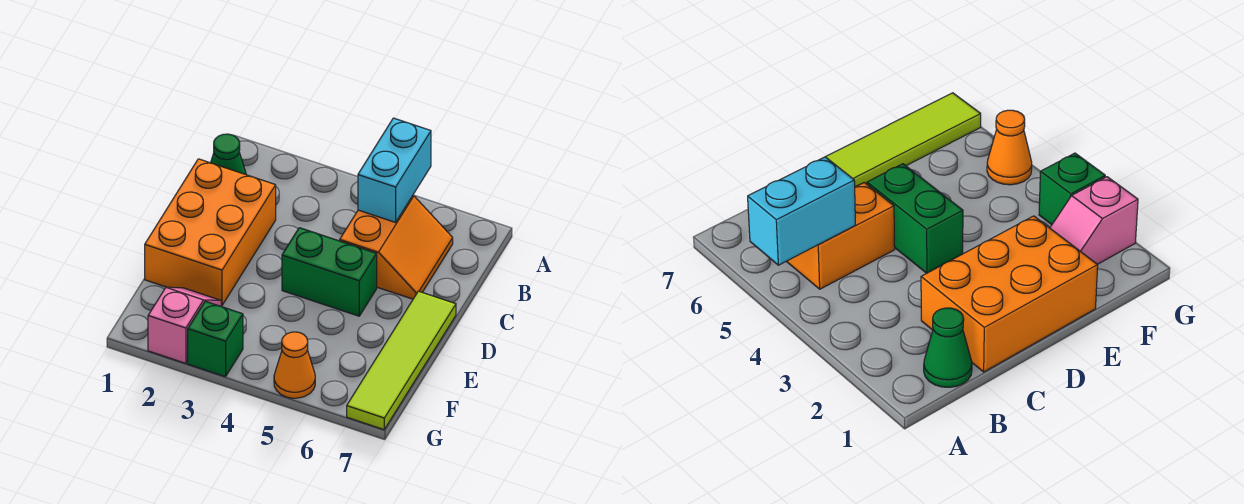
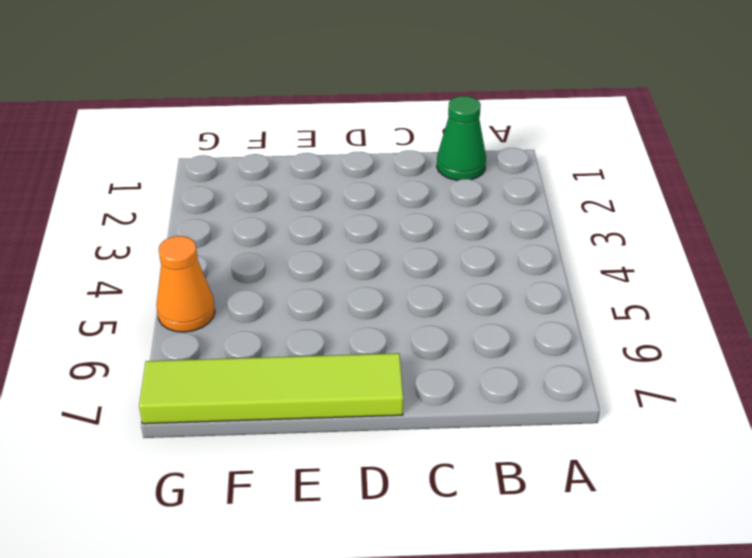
none -> orange 2x2 slope [340,196,453,299]
none -> orange 2x3 brick [145,159,276,305]

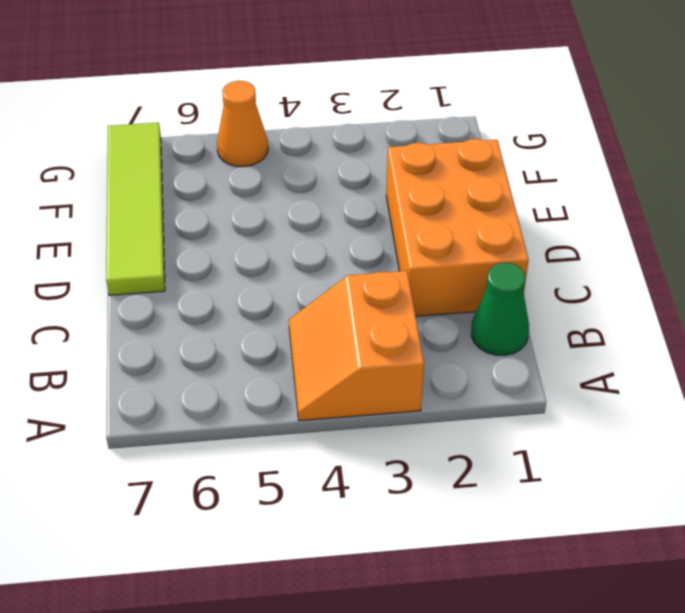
orange 2x2 slope [289,271,424,421] -> orange 2x2 slope moved to [340,196,453,299]
none -> green 1x2 brick [282,228,377,316]
none -> pink 1x2 slope [148,287,221,363]

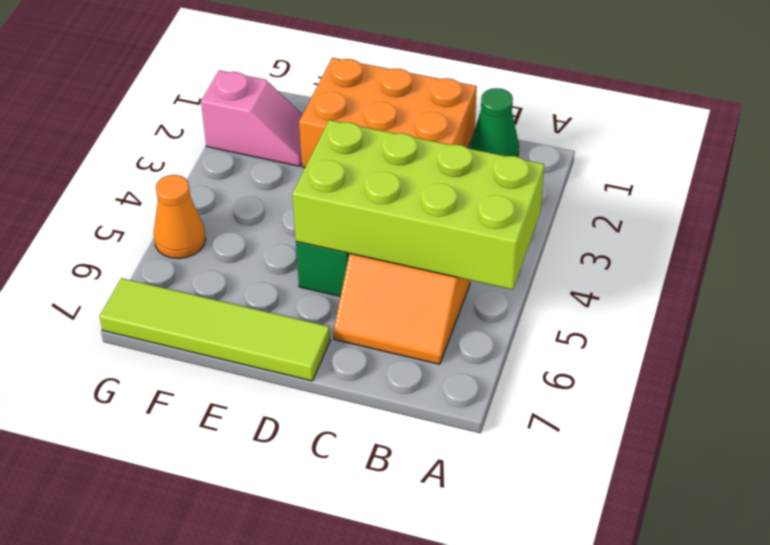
lime 2x4 brick [292,120,544,290] -> cyan 1x2 brick [358,118,431,222]
none -> green 1x1 brick [188,301,243,377]

